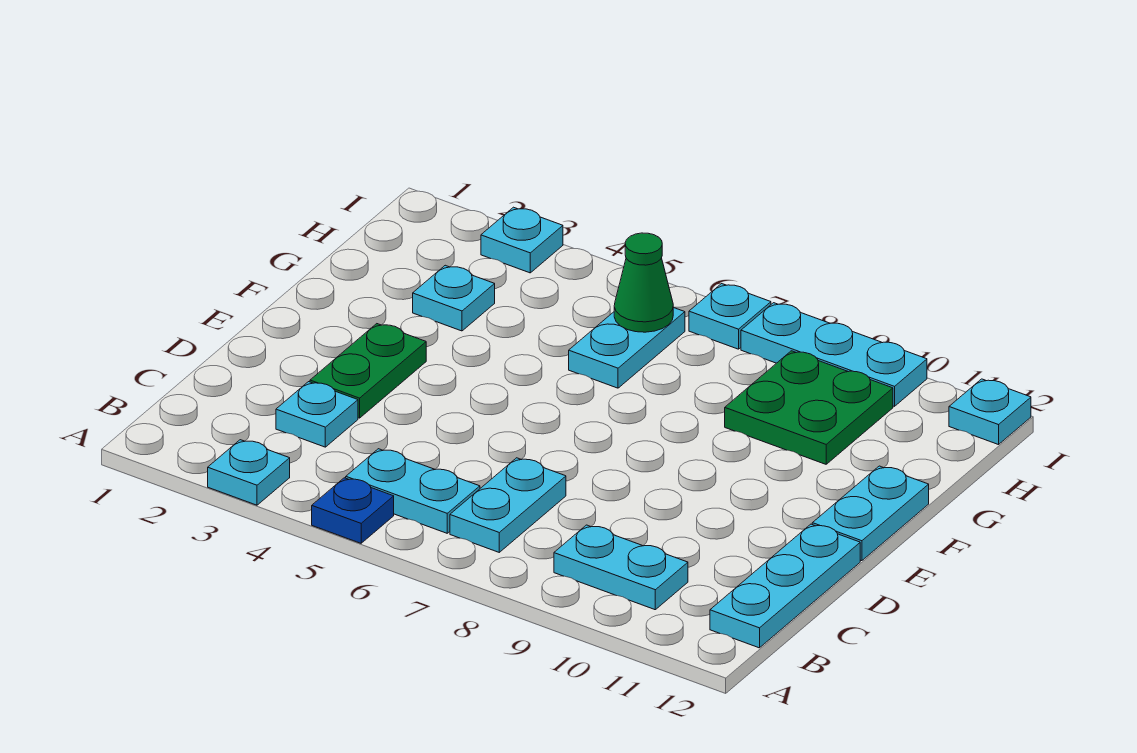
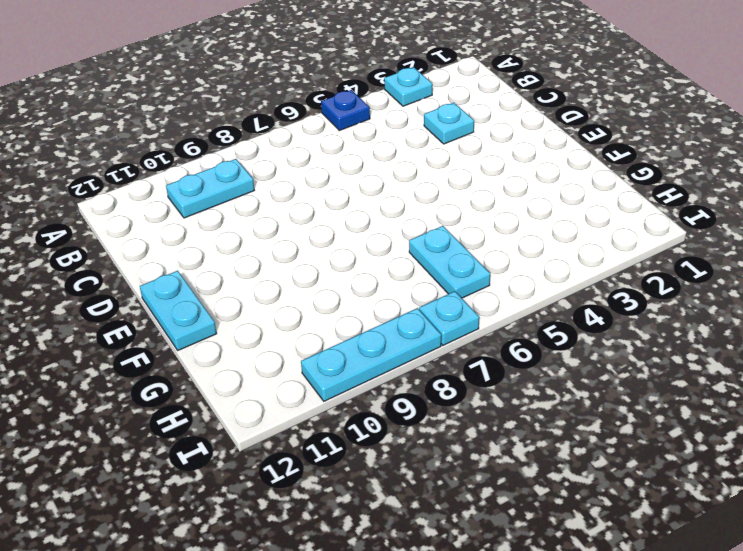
none -> cyan 1x2 plate [346,449,480,533]
none -> cyan 1x2 plate [450,458,566,552]
none -> cyan 1x3 plate [710,524,860,648]

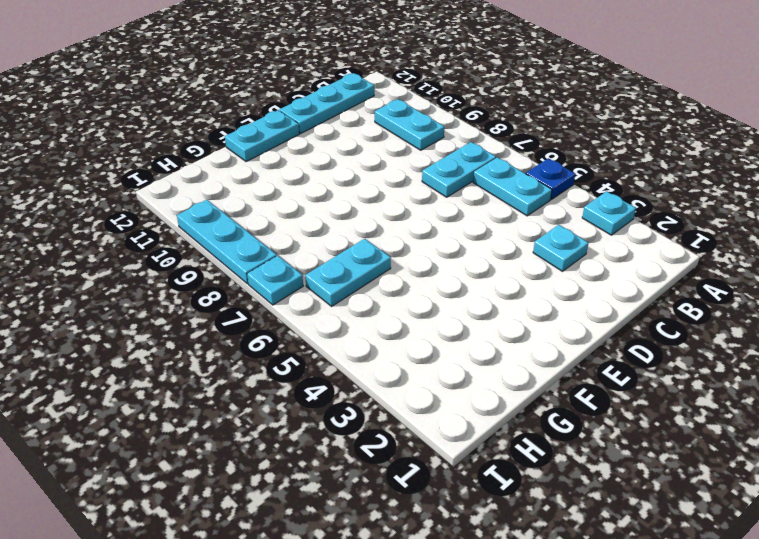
none -> green 1x2 plate [310,324,426,418]
none -> cyan 1x1 plate [413,265,495,331]
none -> green 2x2 plate [725,351,893,464]

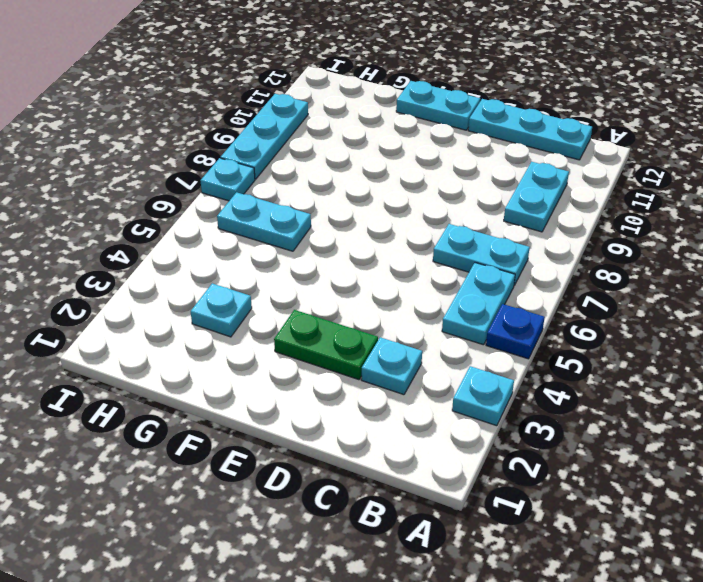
none -> green 2x2 plate [725,351,893,464]
none -> cyan 1x1 plate [481,207,563,273]
none -> cyan 1x1 plate [949,379,1031,445]

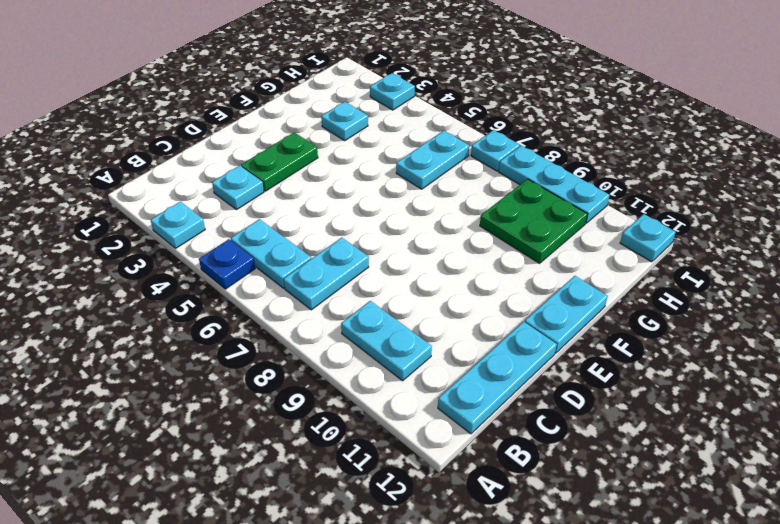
none -> green 1x1 cone [614,233,673,332]

